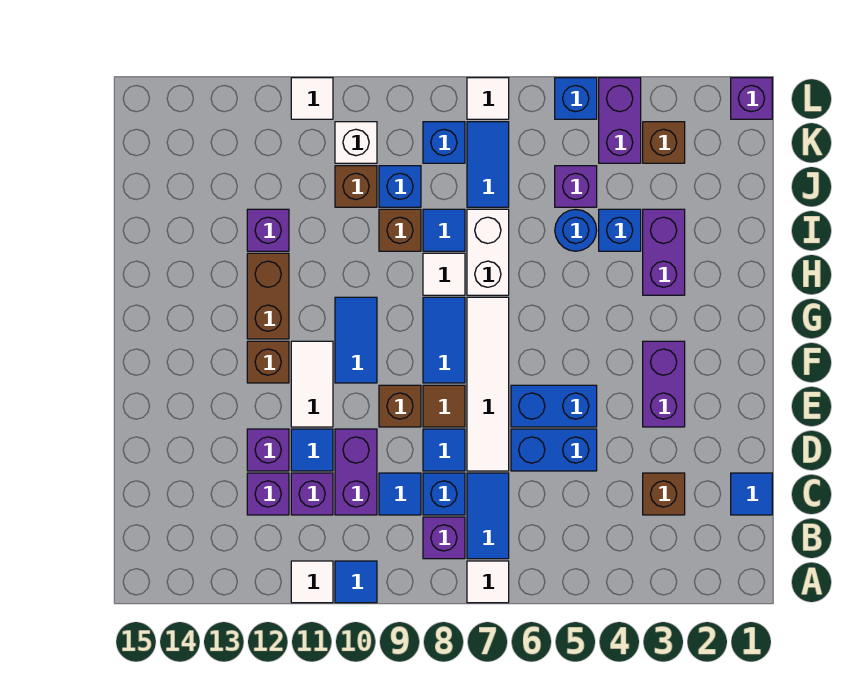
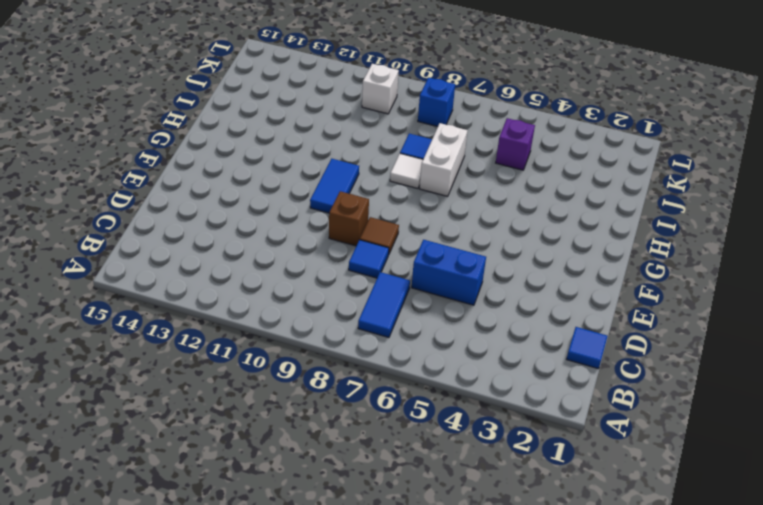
none -> white 1x1 tile [467,561,509,603]
none -> blue 1x1 tile [335,561,377,603]
none -> white 1x1 tile [291,561,333,603]
none -> purple 1x1 brick [423,517,465,559]

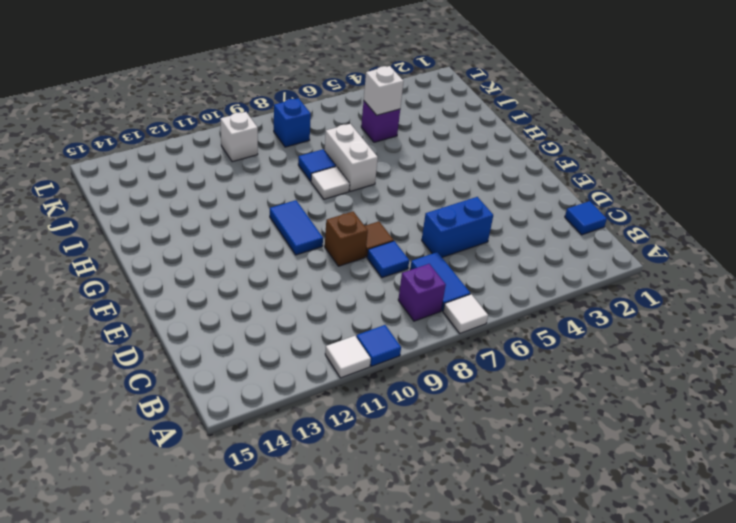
white 1x1 brick [364,66,404,115] -> none
none -> brown 1x1 brick [643,473,685,515]
none -> blue 1x1 brick [423,473,465,515]
none -> blue 1x1 tile [379,473,421,515]
none -> purple 1x2 brick [335,429,377,515]

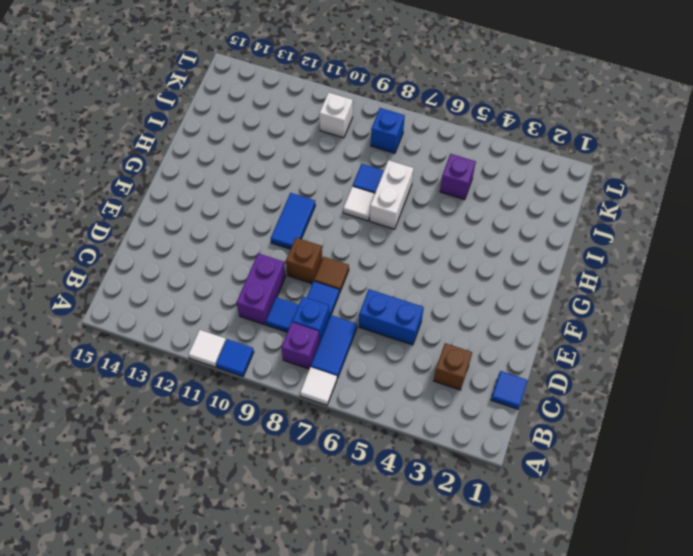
none -> purple 1x1 brick [291,473,333,515]
none -> purple 1x1 brick [247,473,289,515]
none -> white 1x4 tile [467,297,509,471]
none -> blue 1x1 tile [291,429,333,471]

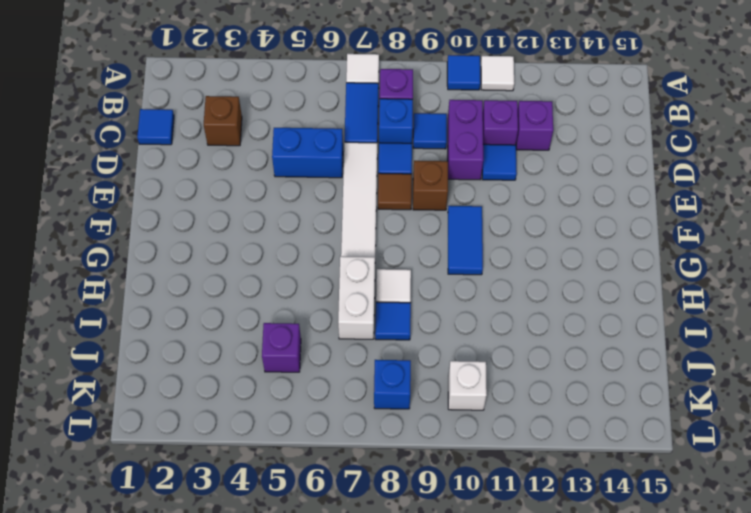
none -> purple 1x1 brick [247,429,289,471]
none -> purple 1x2 brick [643,341,685,427]
none -> blue 1x2 brick [511,385,597,427]
none -> white 1x2 tile [291,341,333,427]

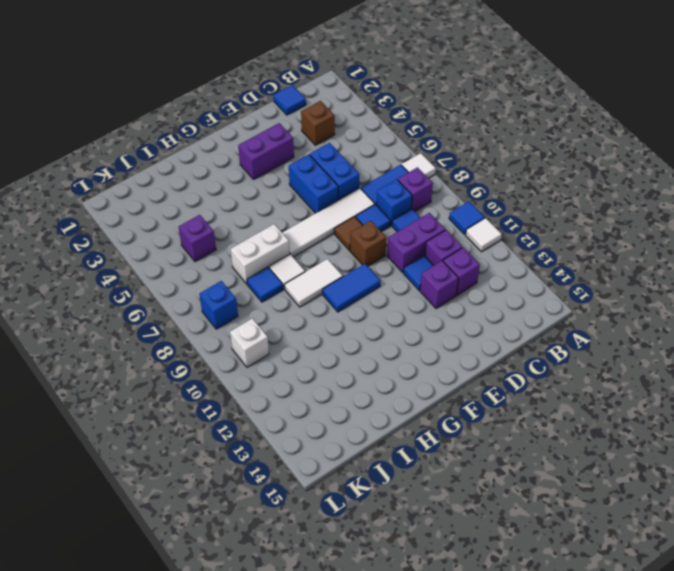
white 1x2 tile [285,259,343,307] -> white 1x2 tile moved to [291,341,333,427]
none -> blue 1x2 tile [423,297,465,383]
none -> brown 1x1 brick [247,341,289,383]
none -> brown 1x2 brick [247,253,289,339]
none -> purple 1x2 brick [643,209,685,295]

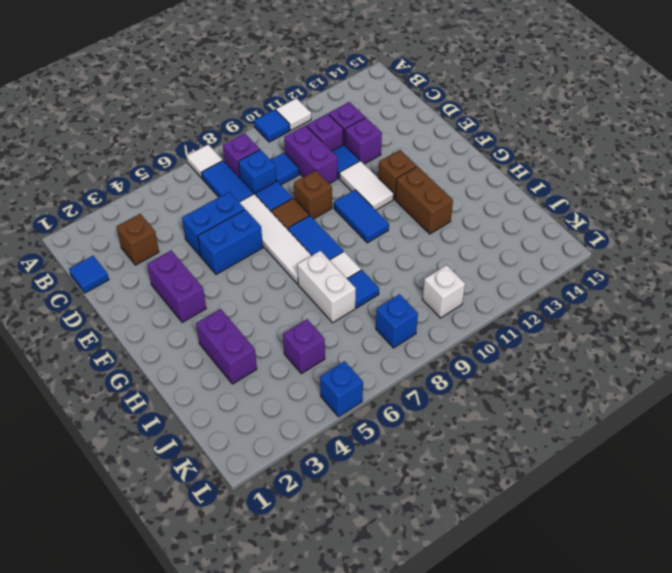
none -> blue 1x1 brick [599,209,641,251]
none -> blue 1x1 round brick [555,209,597,251]
none -> brown 1x1 brick [379,209,421,251]
none -> purple 1x1 brick [247,209,289,251]

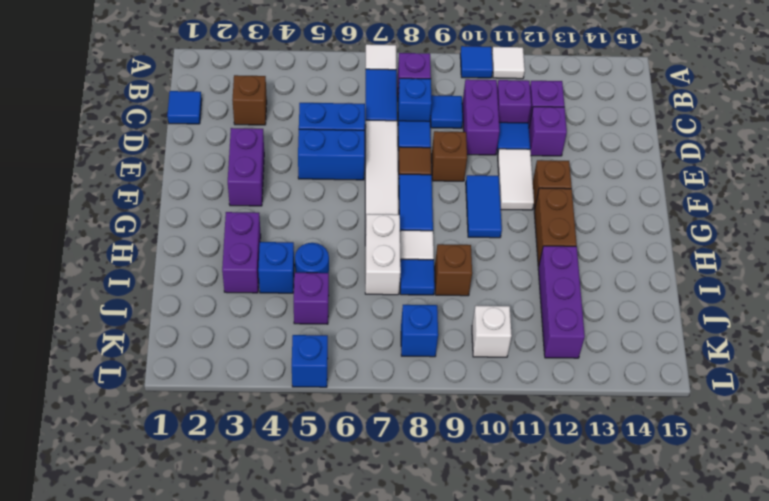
purple 1x3 brick [538,246,585,358] -> purple 1x1 brick [247,209,289,251]
none -> blue 1x2 tile [467,122,509,207]
none -> blue 1x1 brick [379,166,421,207]
none -> brown 1x1 brick [335,166,377,207]
none -> brown 1x1 brick [643,122,685,163]

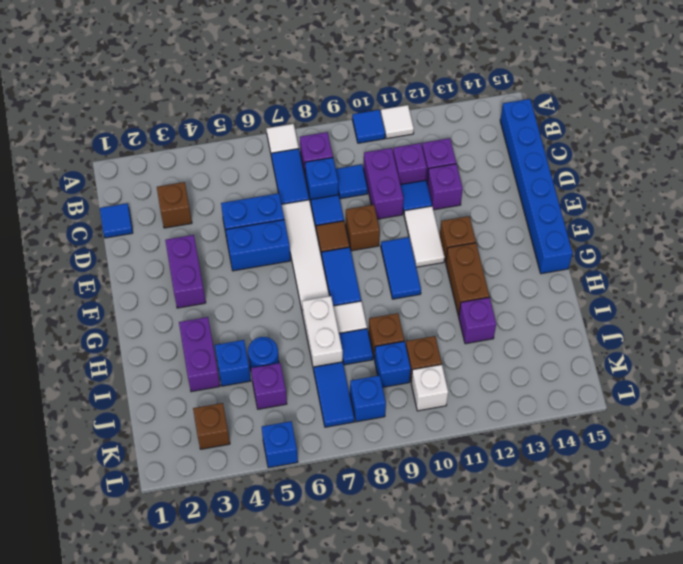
blue 1x6 brick [500,99,573,274] -> none
none -> purple 1x2 brick [599,78,641,163]
none -> purple 1x1 brick [731,78,772,119]
none -> white 1x1 tile [467,78,509,119]
none -> white 1x1 tile [291,78,333,119]

